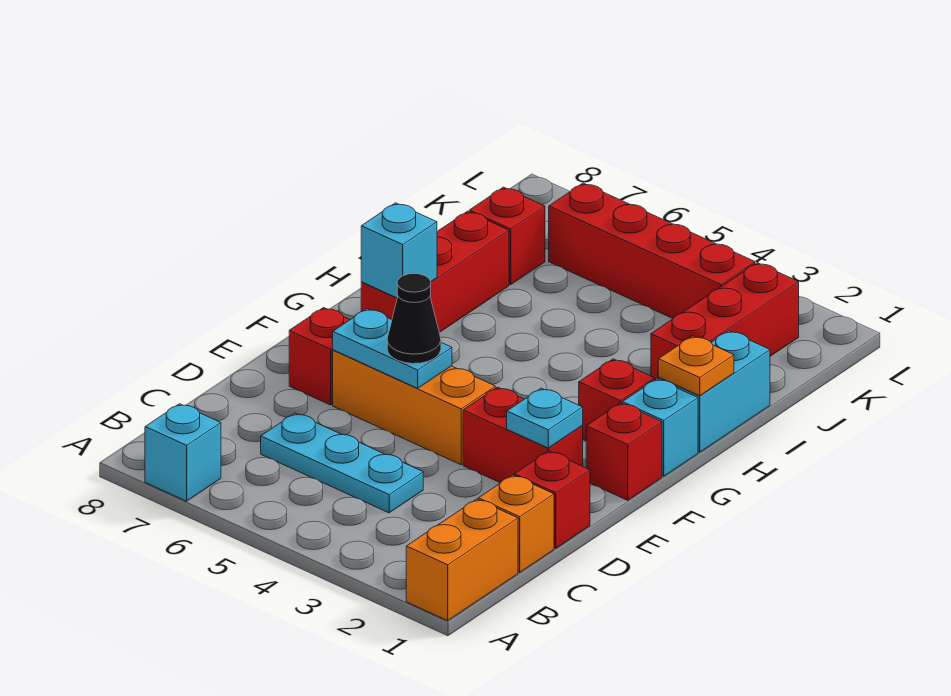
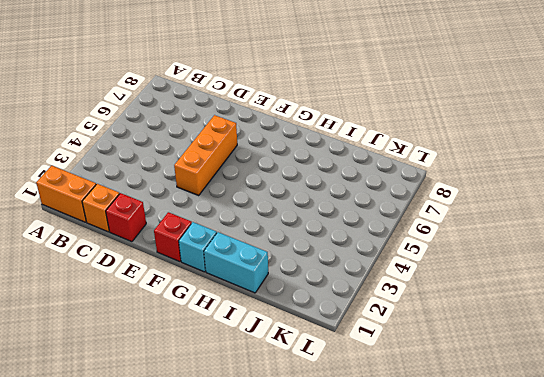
none -> cyan 1x1 brick [145,404,221,501]
none -> cyan 1x3 plate [261,413,423,513]
none -> red 1x2 brick [463,387,583,483]

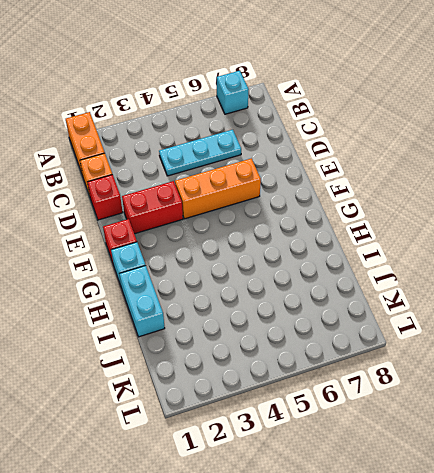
none -> red 1x1 brick [289,308,350,405]
none -> red 1x1 brick [579,359,655,441]
none -> red 1x3 brick [361,211,509,332]

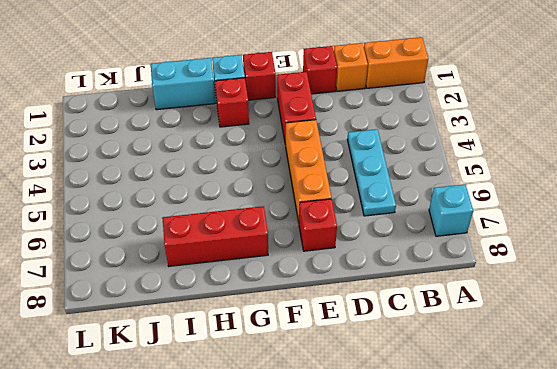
none -> red 1x3 brick [651,263,799,379]
none -> red 1x1 brick [469,187,545,285]
none -> red 1x4 brick [549,183,755,318]

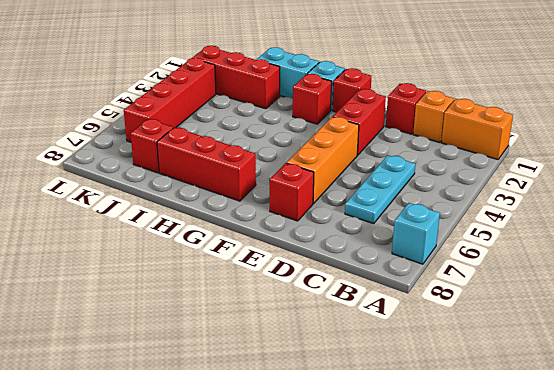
none -> cyan 1x1 plate [507,388,583,448]
none -> cyan 1x2 plate [333,309,452,388]
none -> cyan 1x1 brick [361,203,437,298]

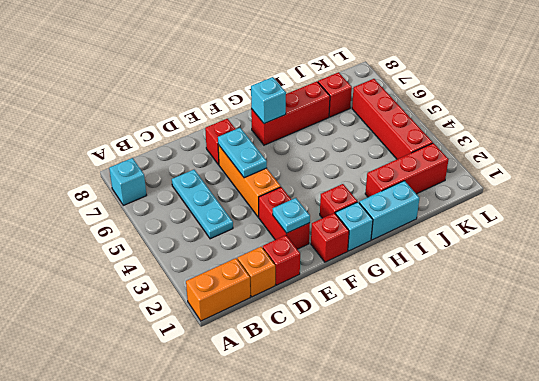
none -> orange 1x1 plate [658,336,734,396]
none -> black 1x1 cone [387,274,441,364]

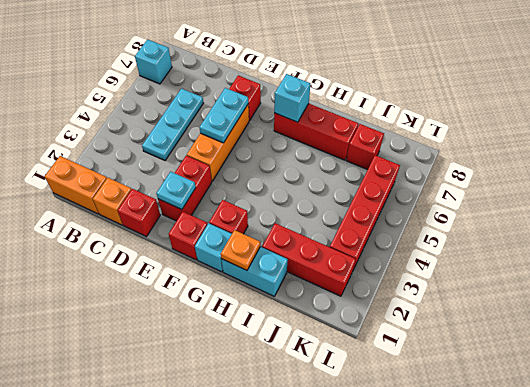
none -> black 1x1 cone [387,274,441,364]

